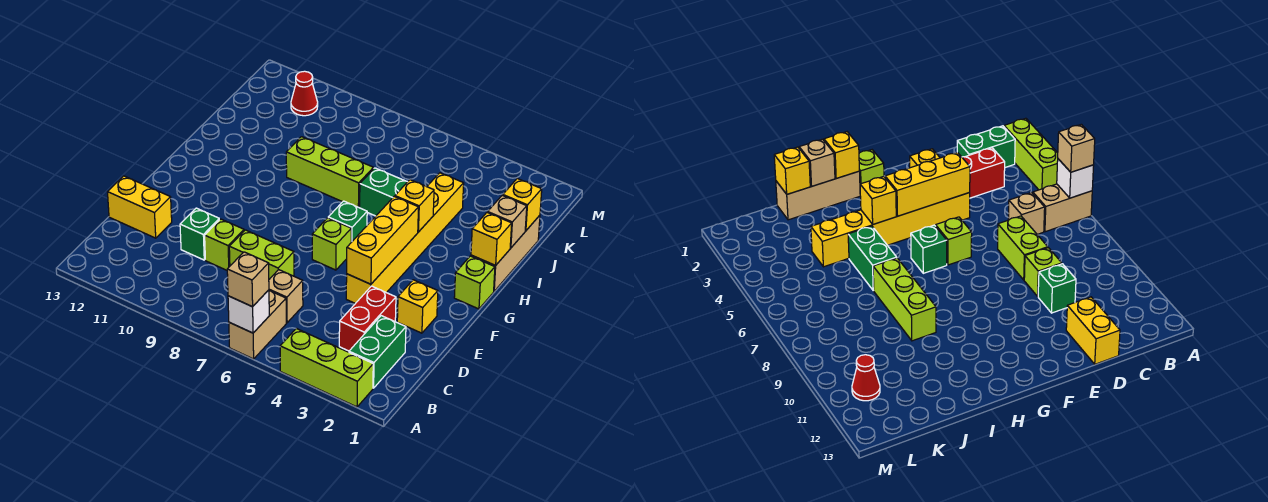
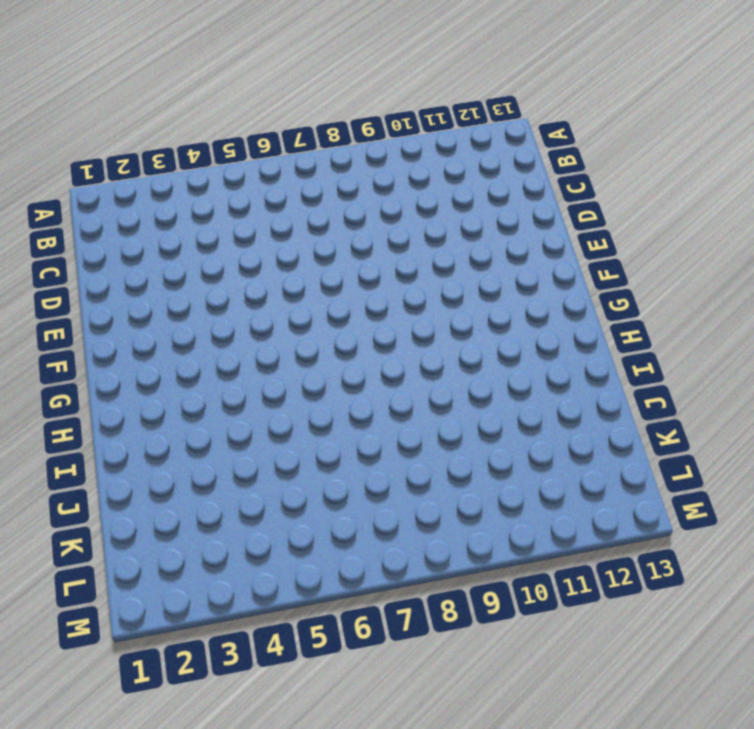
none -> lime 1x3 brick [280,329,373,407]
none -> tan 1x2 brick [229,291,286,359]
none -> green 1x2 brick [349,316,406,388]

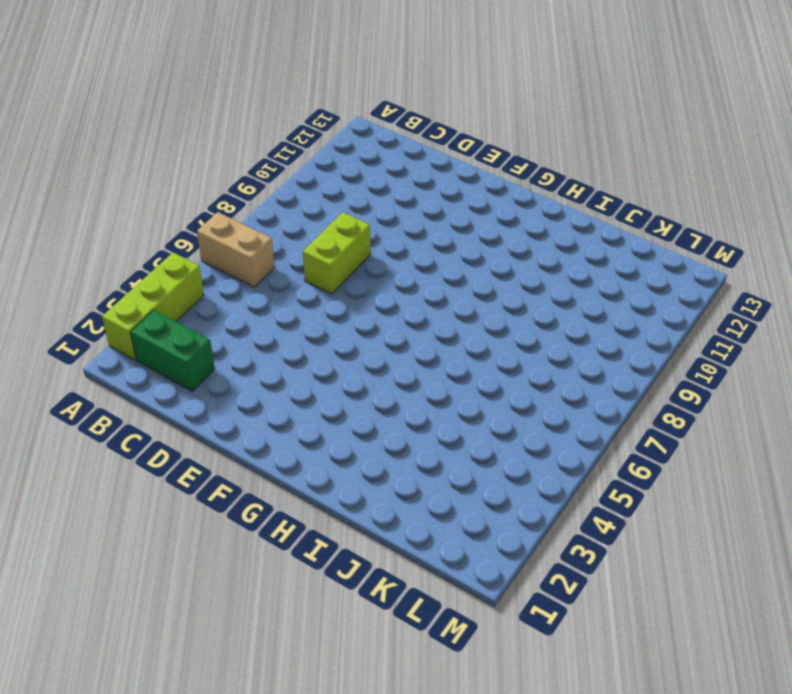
none -> red 1x2 brick [339,286,396,351]
none -> tan 1x1 brick [269,270,303,323]
none -> lime 1x1 brick [205,219,244,270]

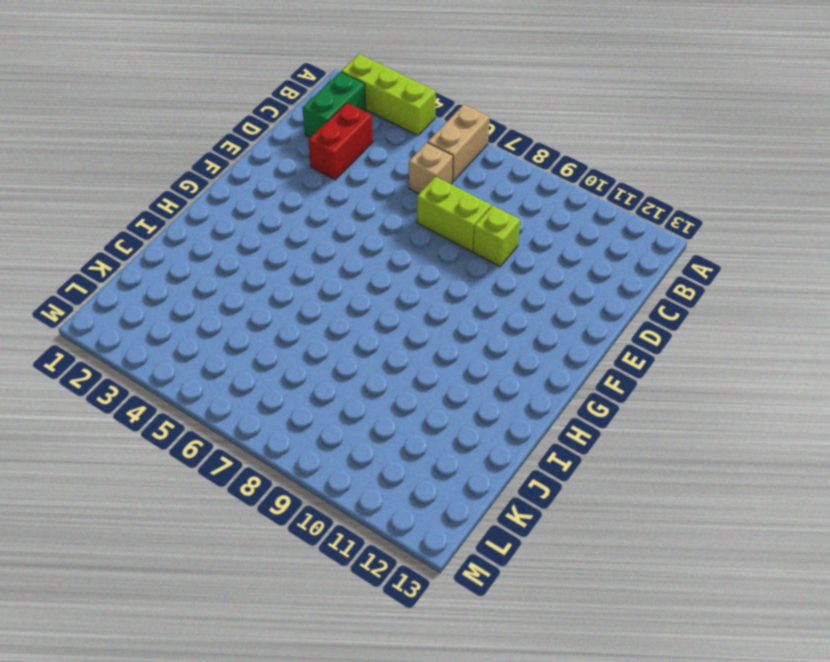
none -> green 1x1 brick [180,208,219,260]
none -> yellow 1x2 brick [108,176,172,238]
none -> yellow 1x1 brick [397,280,438,333]

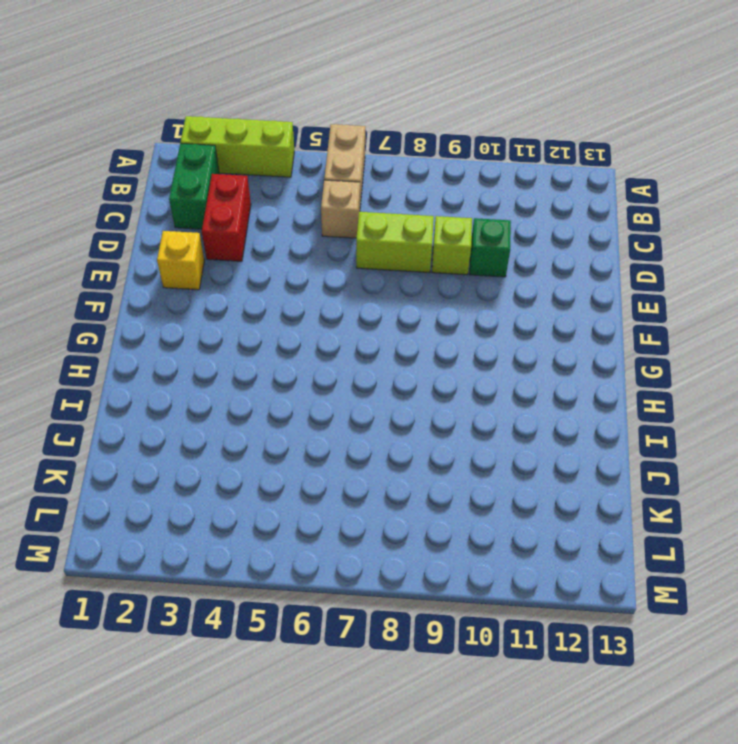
none -> yellow 1x2 brick [108,176,172,238]
none -> yellow 1x6 brick [346,173,464,303]
none -> lime 1x1 brick [312,218,351,270]

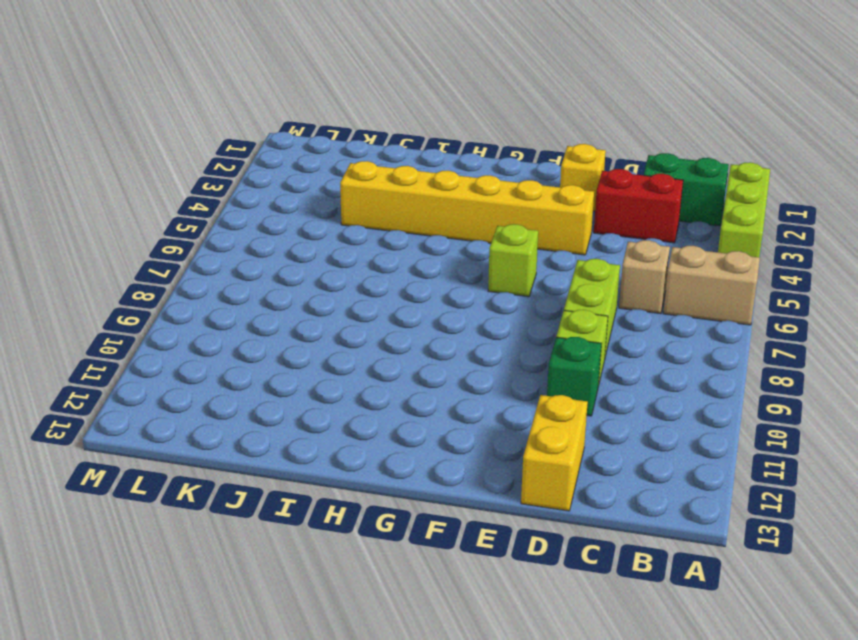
none -> lime 1x1 brick [454,256,495,309]
none -> green 1x1 brick [328,201,367,242]
none -> tan 1x3 brick [471,215,540,291]

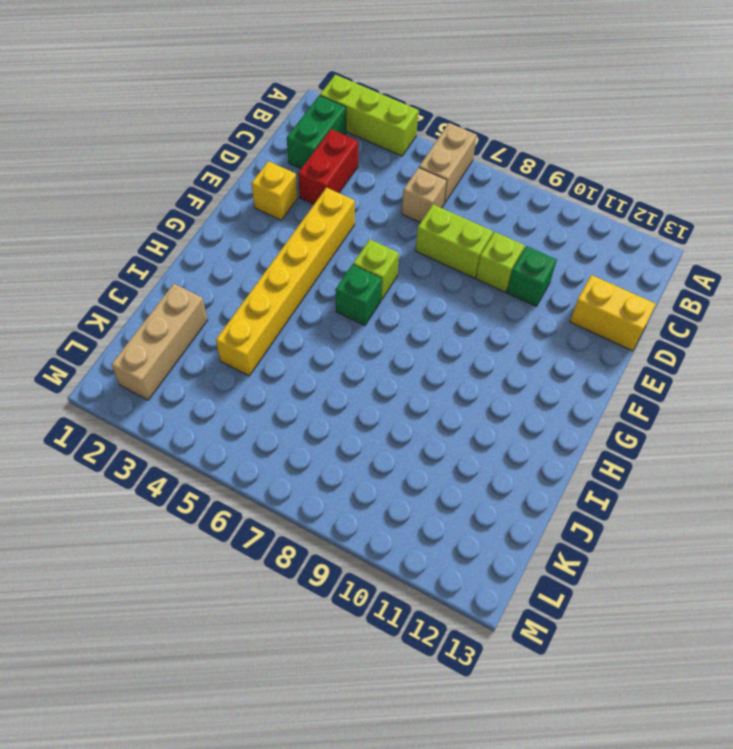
tan 1x3 brick [111,284,208,400] -> tan 1x3 brick moved to [471,215,540,291]
none -> lime 1x1 brick [454,256,495,309]
none -> green 1x2 brick [359,168,407,216]
none -> lime 1x3 brick [286,137,374,207]

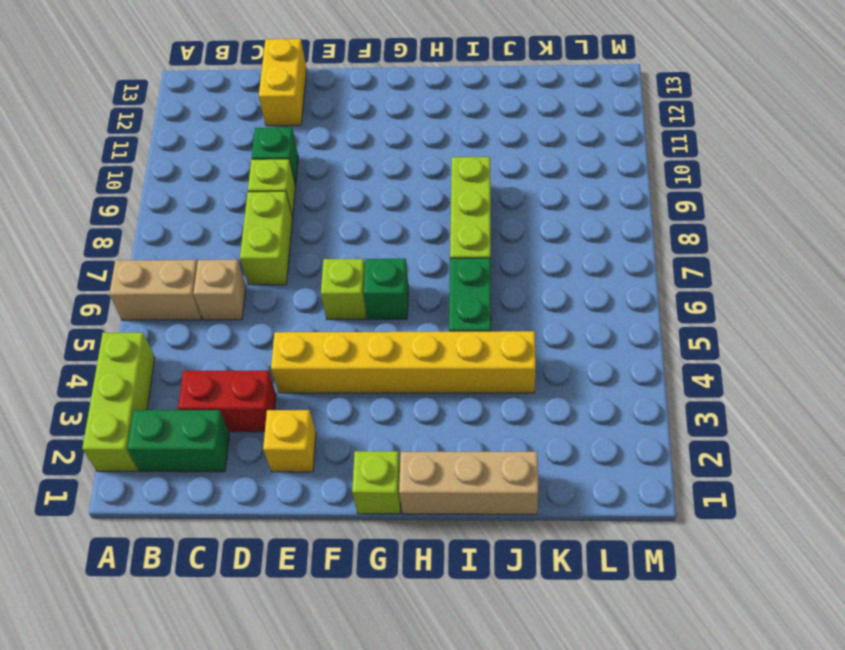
none -> red 1x1 cone [291,71,318,116]
none -> white 1x1 brick [228,290,269,333]
none -> yellow 1x3 brick [347,196,419,284]

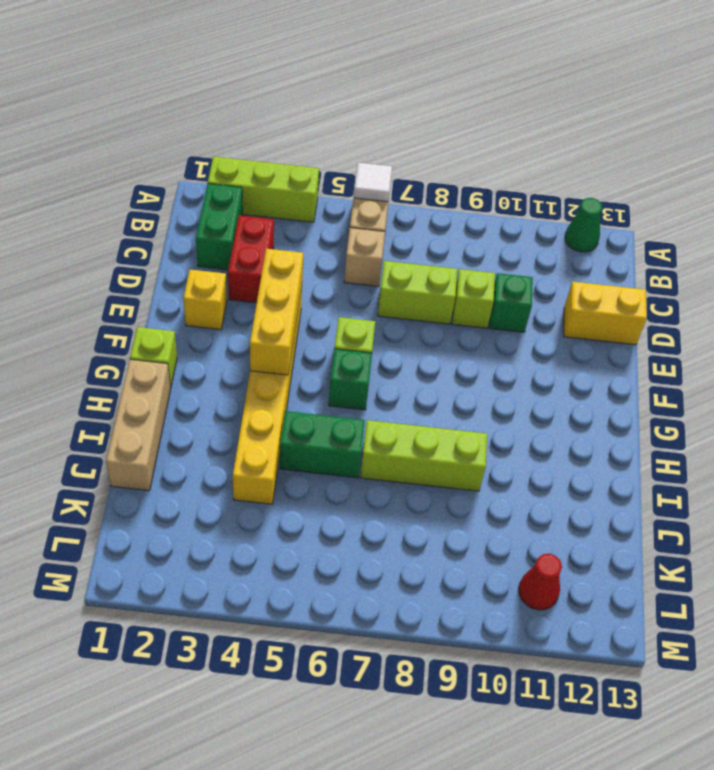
white 1x1 tile [354,163,392,202] -> white 1x1 brick [228,290,269,333]
green 1x1 cone [565,198,602,252] -> none
none -> yellow 1x1 brick [471,212,512,265]
none -> yellow 1x1 brick [395,180,434,232]
none -> tan 1x1 brick [488,195,527,248]

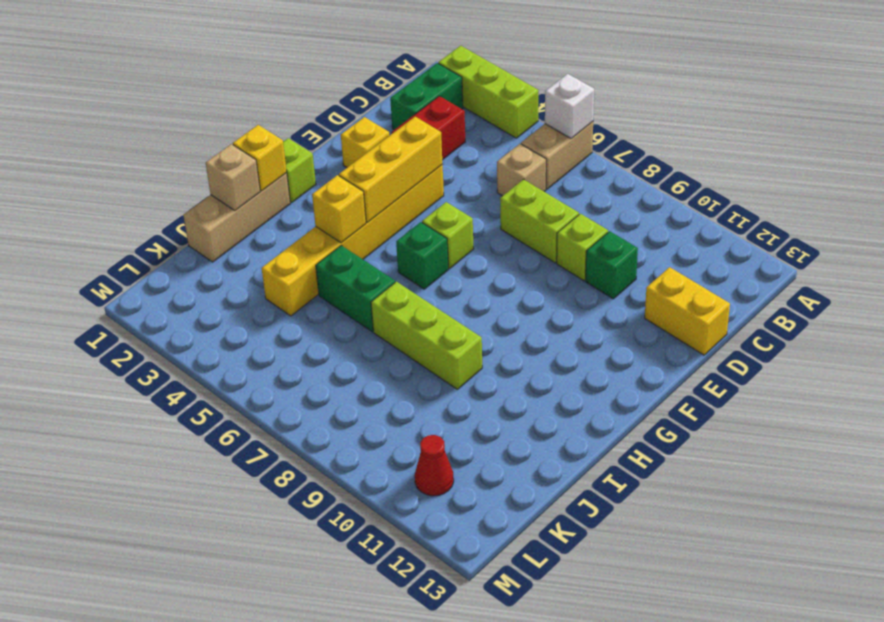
none -> yellow 1x1 brick [503,179,542,231]
none -> tan 1x1 brick [227,252,269,307]

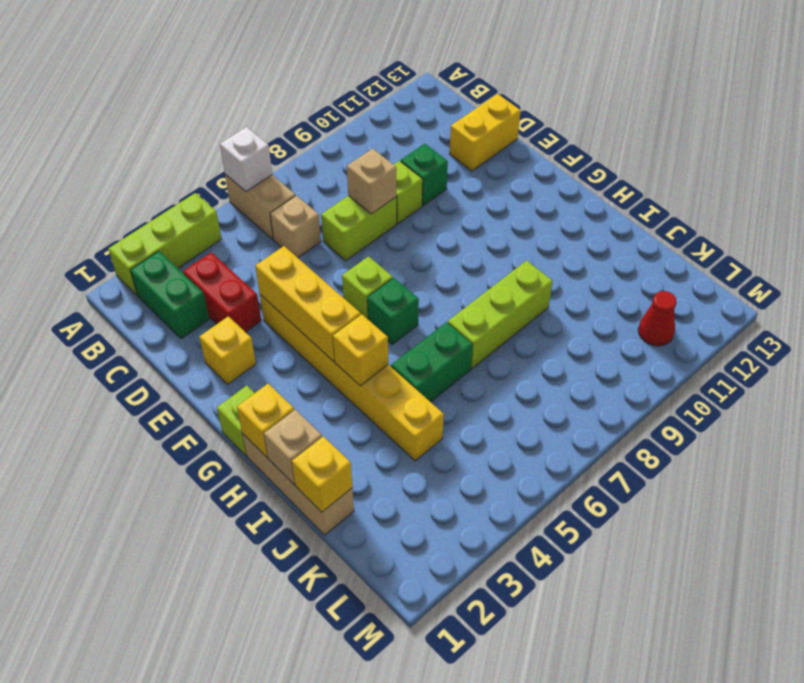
tan 1x1 brick [347,148,396,214] -> tan 1x1 brick moved to [227,252,269,307]

